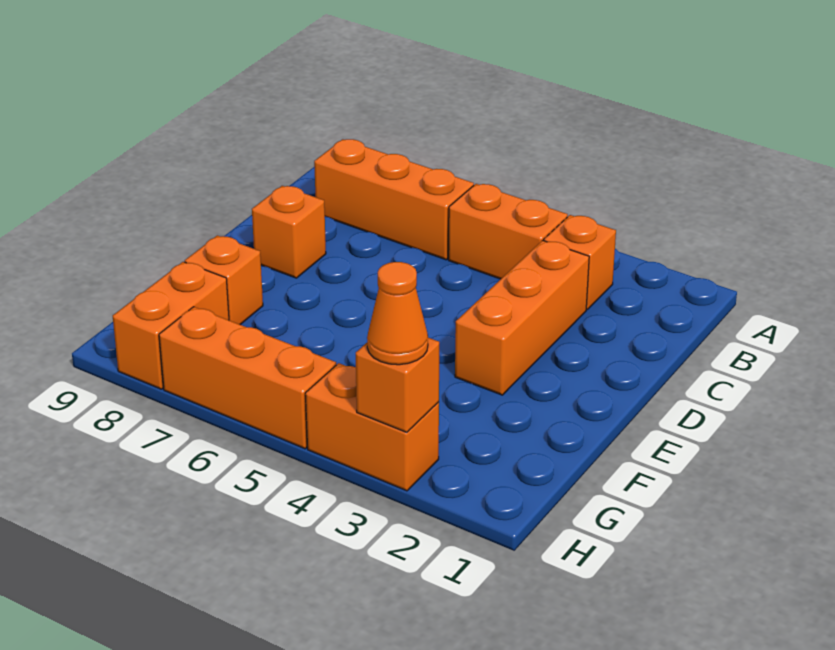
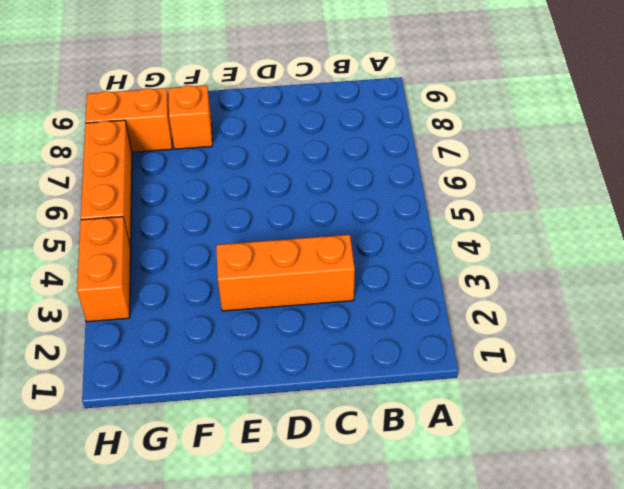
none -> orange 1x1 brick [544,215,616,309]
none -> orange 1x2 brick [448,184,568,279]

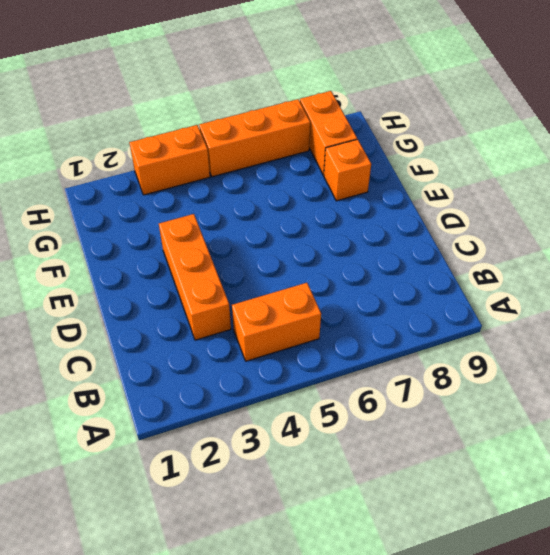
none -> orange 1x1 brick [544,215,616,309]
none -> orange 1x3 brick [314,139,474,260]

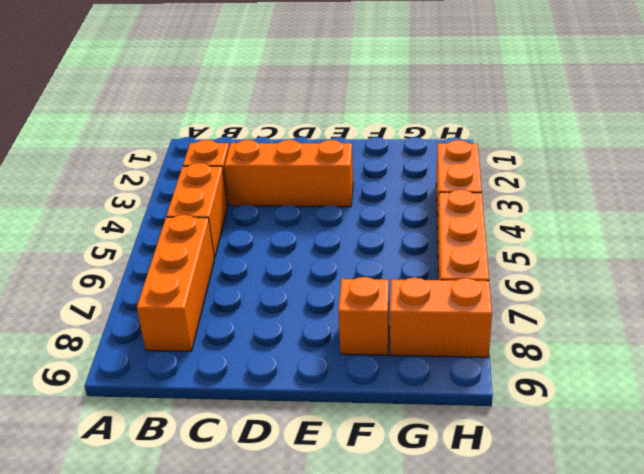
none -> orange 1x1 brick [252,186,326,278]
none -> orange 1x1 brick [356,338,439,432]

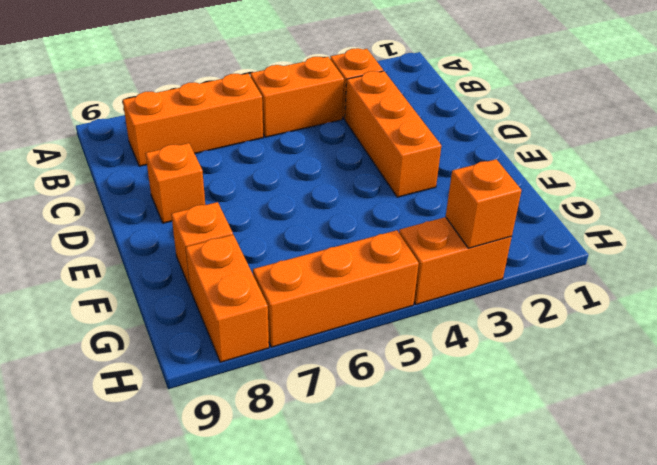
none -> orange 1x1 cone [367,262,428,365]

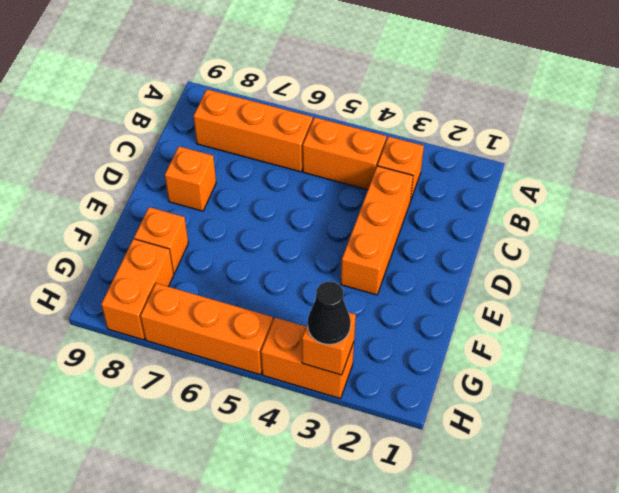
black 1x1 cone [308,281,351,345] -> orange 1x1 cone [367,262,428,365]

